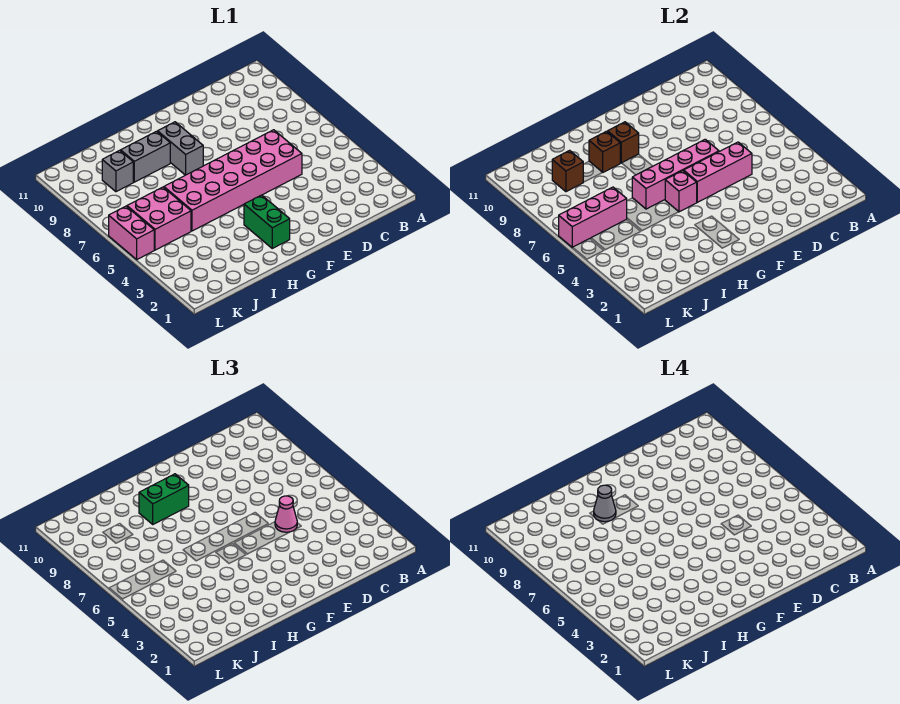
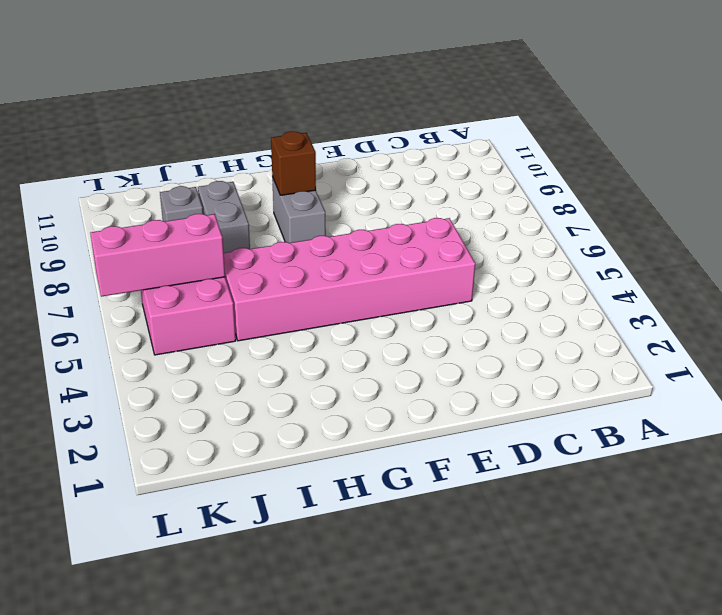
grey 1x2 brick [198,181,250,253] -> grey 1x2 brick turned to [121,131,170,182]
none -> green 1x2 brick [244,195,290,248]
none -> pink 1x2 brick [109,206,154,259]
none -> pink 1x3 brick [684,142,752,202]

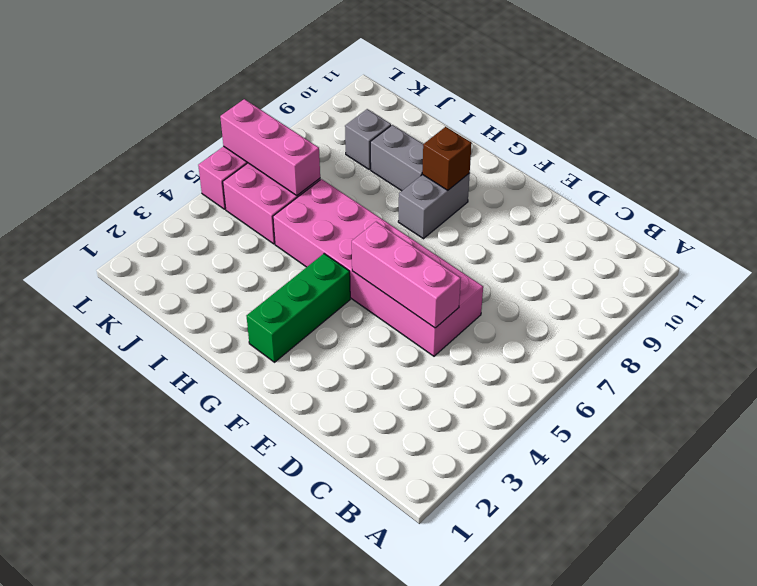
green 1x3 brick [247,254,350,362] -> green 1x2 brick [244,195,290,248]
none -> pink 1x4 brick [632,139,719,209]
none -> pink 1x1 brick [665,171,697,212]
none -> brown 1x1 brick [589,131,620,172]

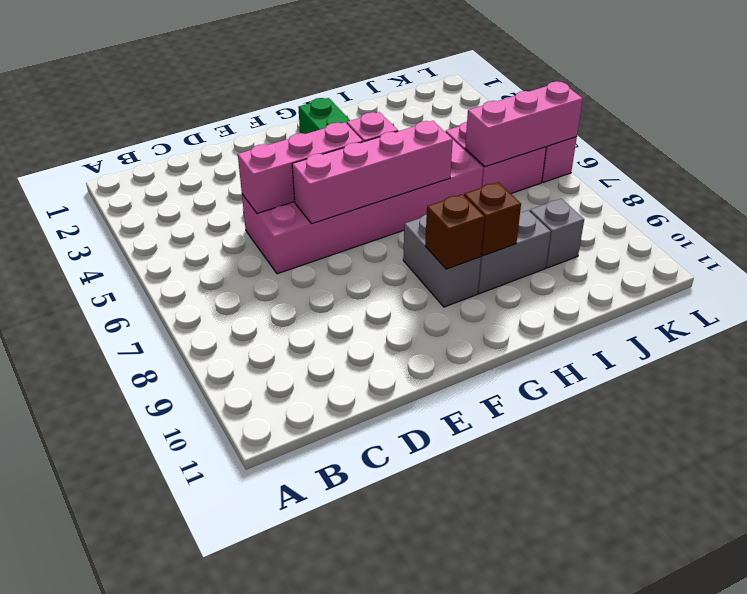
none -> brown 1x1 brick [552,150,583,192]
none -> pink 1x1 cone [275,496,297,532]
none -> green 1x2 brick [139,474,189,524]

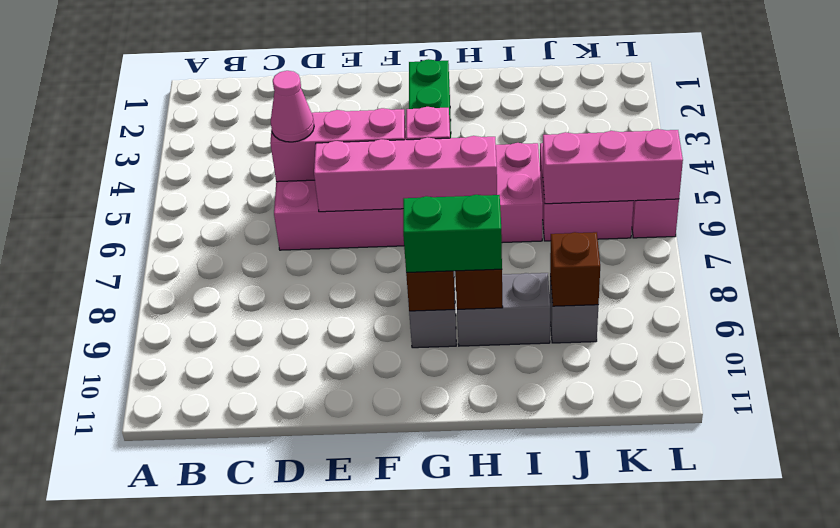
none -> grey 1x1 cone [594,485,616,522]

